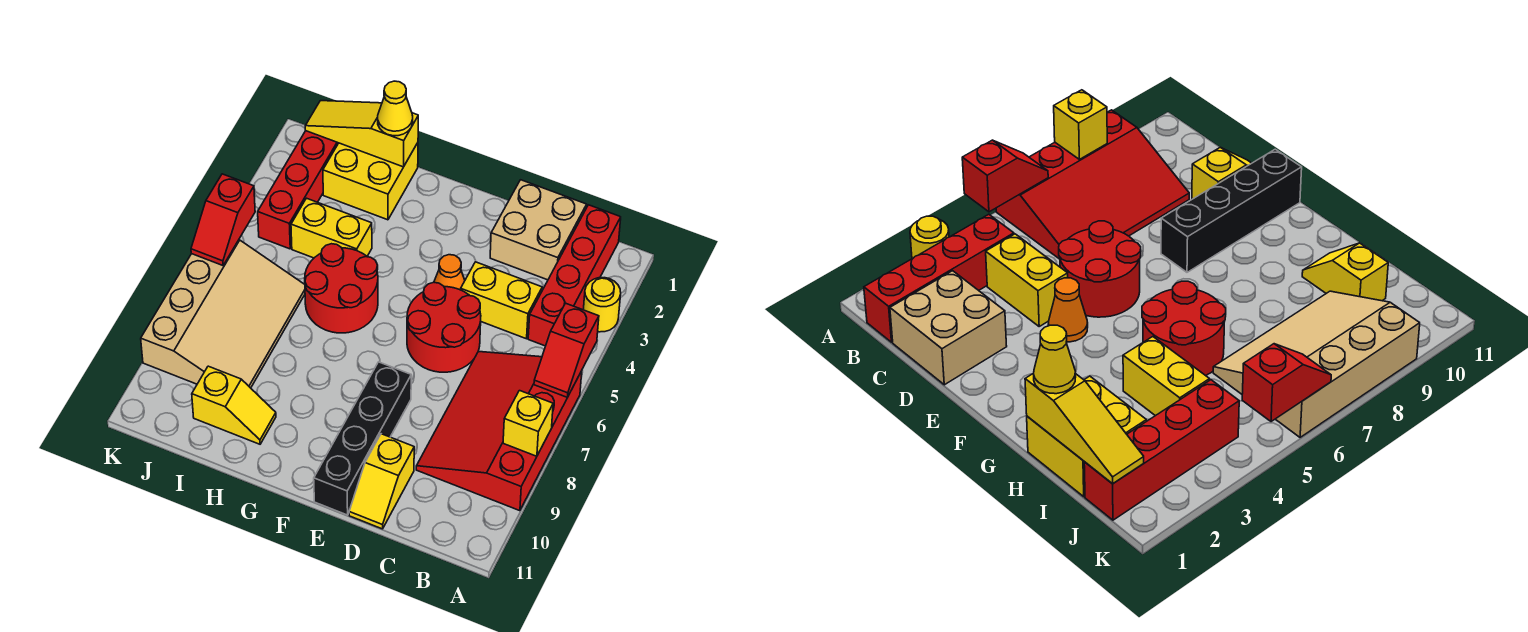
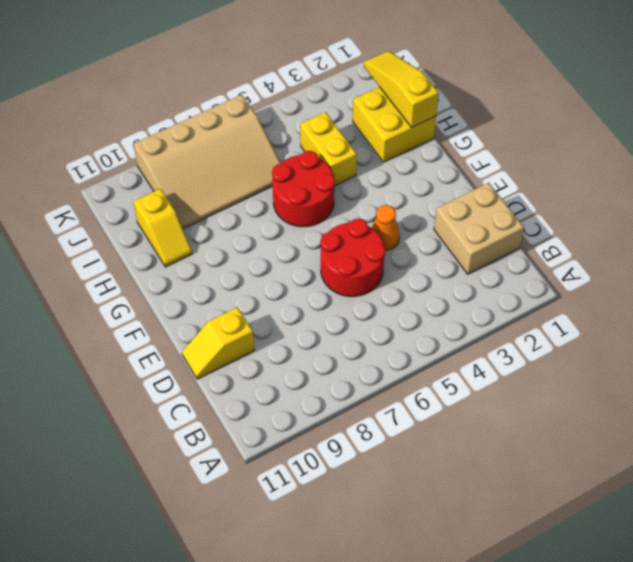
none -> yellow 1x1 round brick [583,278,621,332]
none -> red 3x4 slope [416,351,582,511]
none -> red 1x4 brick [528,205,621,346]

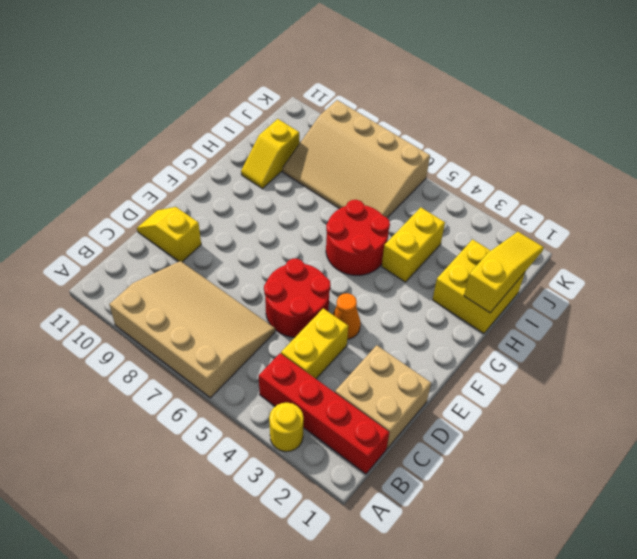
tan 3x4 slope [109,261,275,398] -> red 3x4 slope [416,351,582,511]
none -> black 1x4 brick [314,362,411,515]
none -> red 1x4 brick [258,131,338,249]
none -> red 1x2 slope [534,303,599,397]

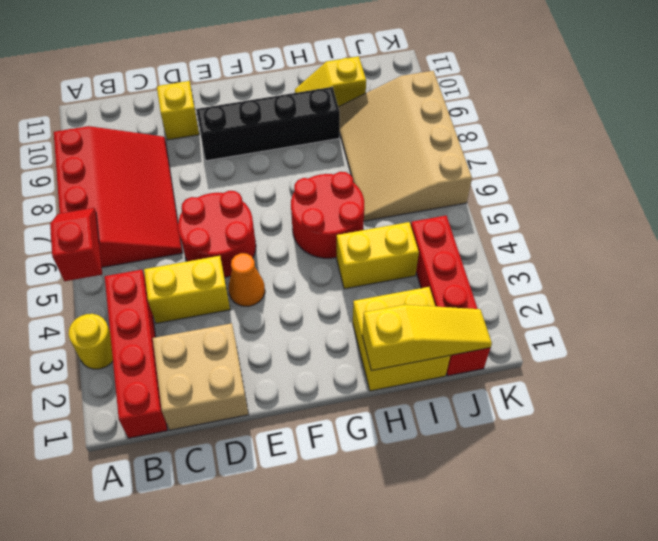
black 1x4 brick [196,87,340,161] -> black 1x4 brick turned to [314,362,411,515]
none -> yellow 1x1 brick [503,391,553,456]
none -> red 1x2 slope [191,174,255,265]
none -> yellow 1x1 cone [378,81,413,136]

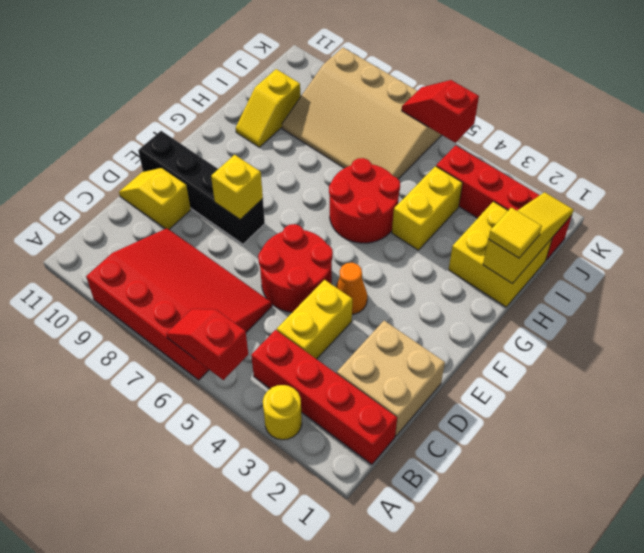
yellow 1x1 brick [211,155,263,219] -> yellow 1x1 brick moved to [503,391,553,456]
yellow 1x1 tile [489,207,542,258] -> yellow 1x1 cone [378,81,413,136]

